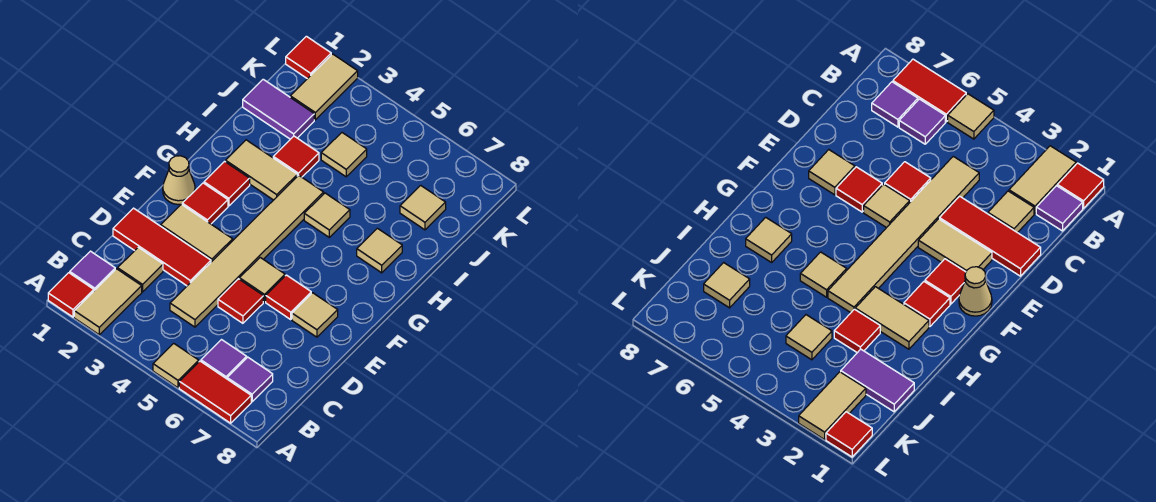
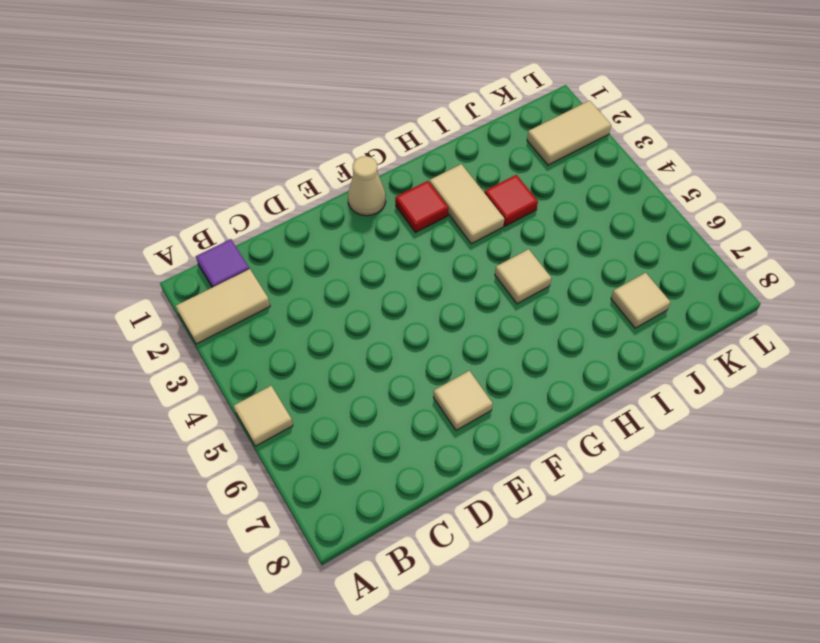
none -> red 1x1 tile [48,273,94,317]
none -> red 1x2 tile [179,361,251,423]
none -> purple 1x1 tile [201,340,247,379]

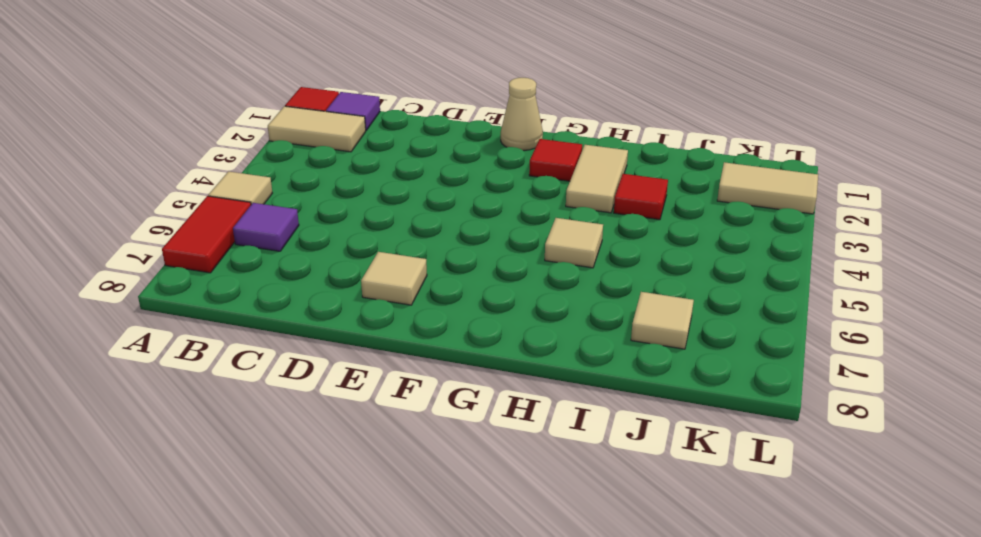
none -> purple 1x1 tile [227,357,273,402]
none -> tan 1x1 tile [118,247,163,292]
none -> tan 1x6 tile [170,175,324,327]

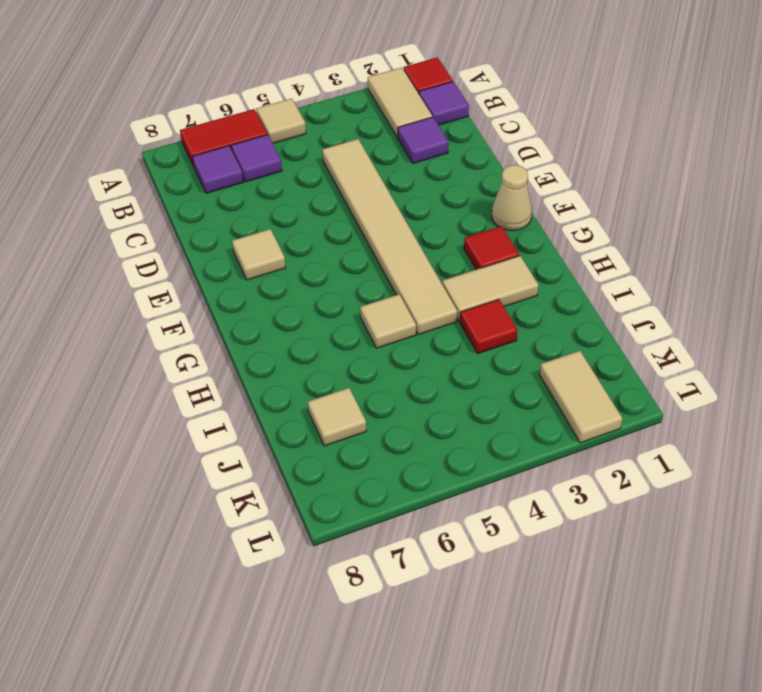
purple 1x1 tile [398,117,449,163] -> tan 1x1 tile [118,247,163,292]
none -> red 1x3 tile [113,208,211,286]
none -> red 1x1 tile [218,279,263,323]
none -> tan 1x2 tile [161,204,233,262]

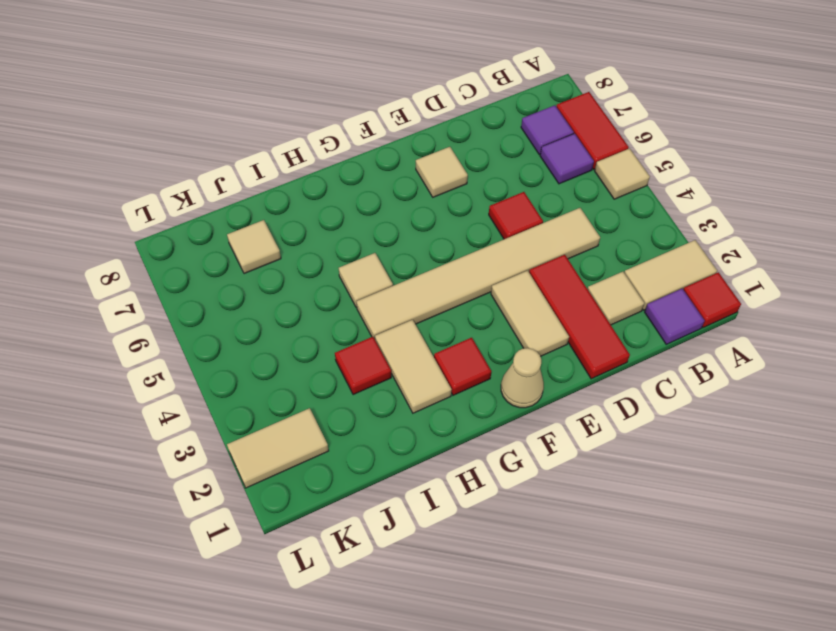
none -> tan 1x1 tile [240,258,285,302]
none -> red 1x1 tile [266,275,311,319]
none -> red 1x1 tile [182,183,228,224]

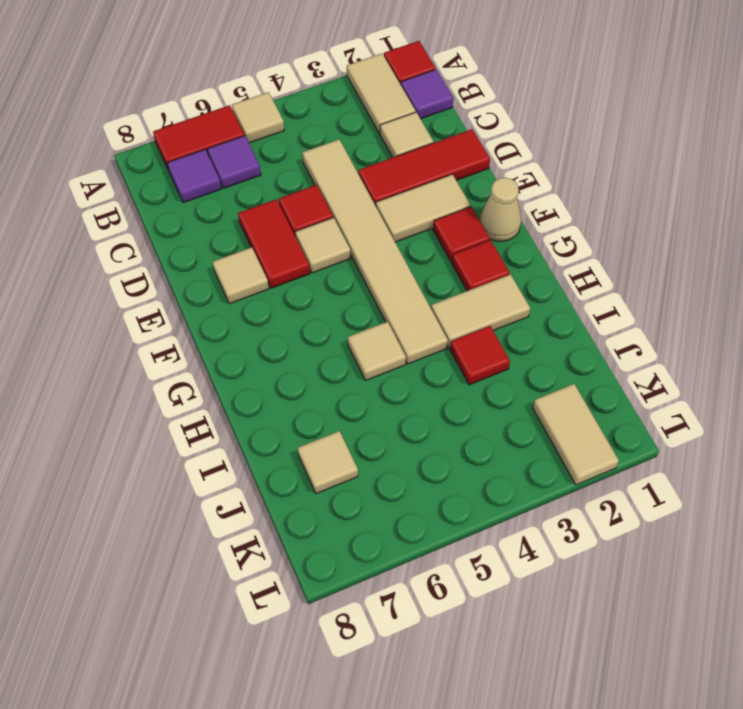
red 1x2 tile [238,199,310,288] -> red 1x1 tile [266,275,311,319]
none -> tan 1x1 tile [357,228,402,273]
none -> purple 1x2 tile [243,79,314,139]
none -> tan 1x1 tile [321,133,367,177]

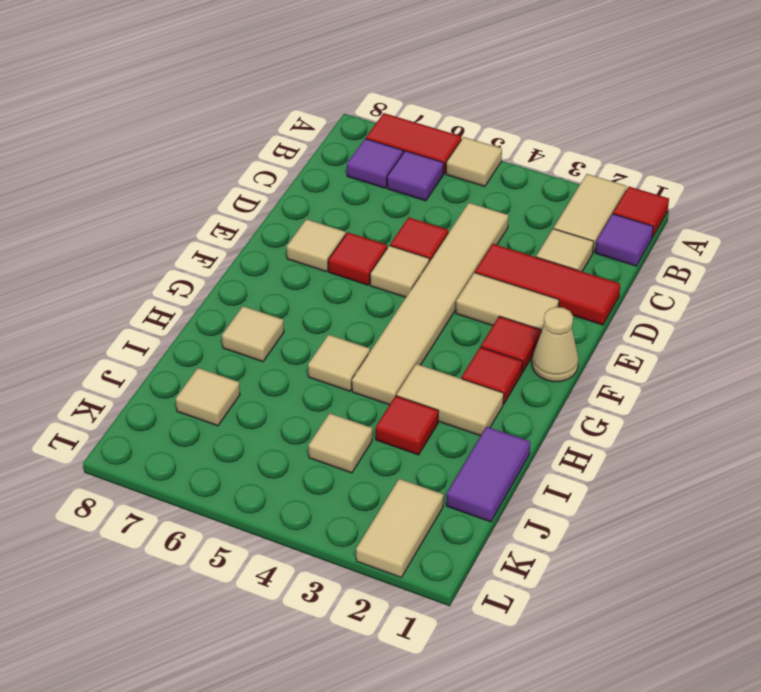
purple 1x2 tile [446,427,530,522] -> purple 1x2 tile turned to [243,79,314,139]
none -> red 1x1 tile [286,36,331,79]

